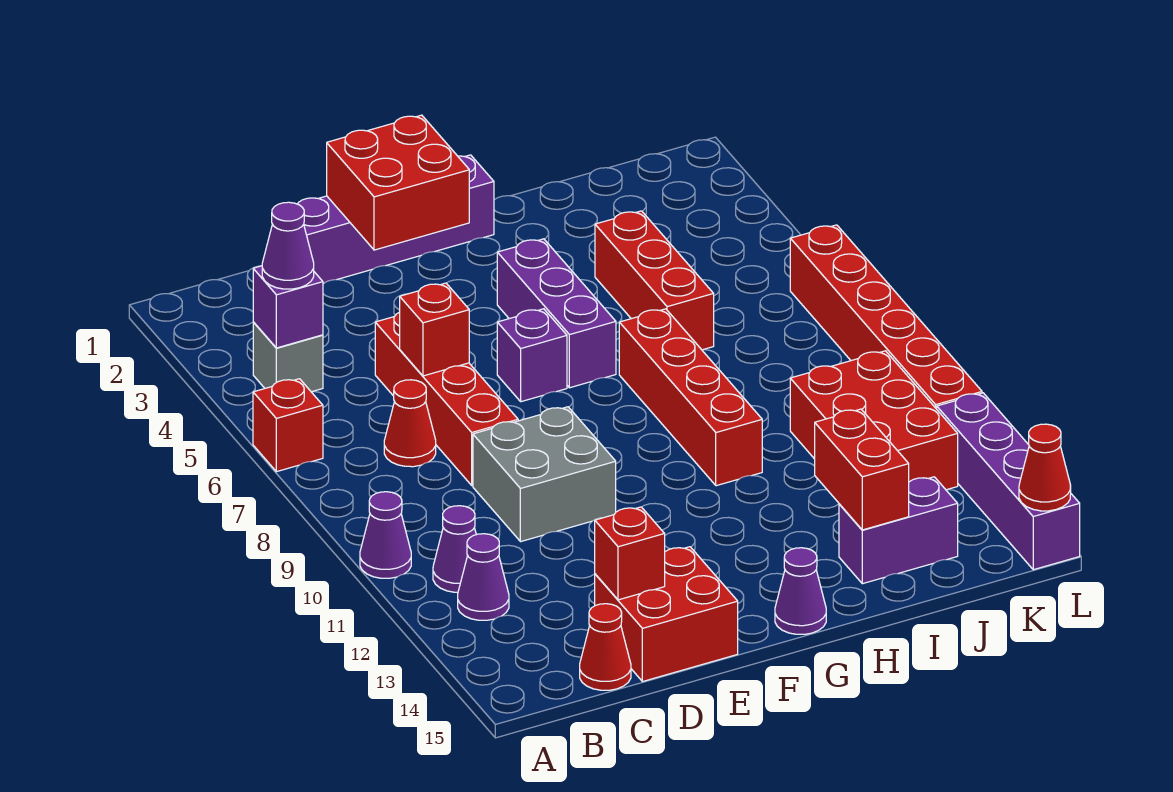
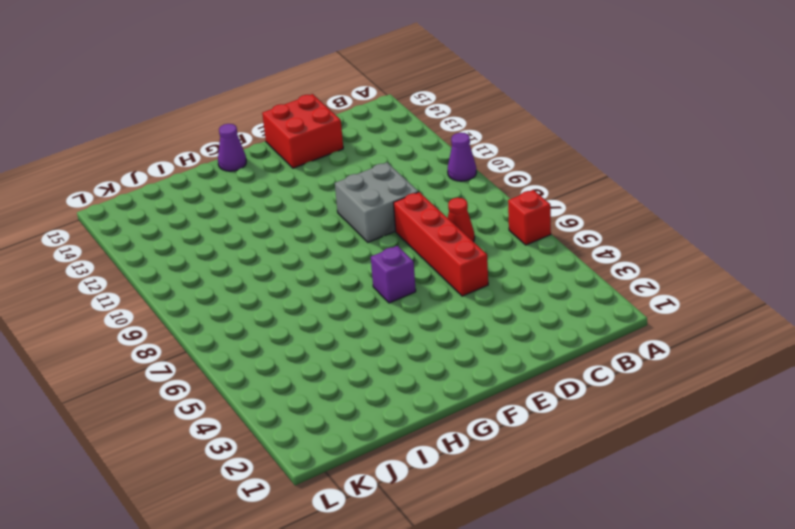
none -> grey 1x1 brick [253,322,323,392]
none -> purple 1x1 cone [433,506,476,592]
none -> purple 1x1 cone [458,534,509,620]

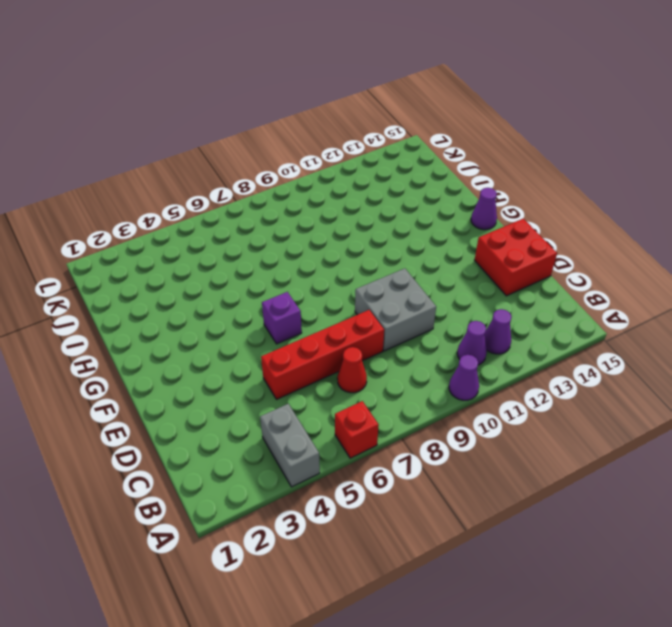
grey 1x2 brick [260,404,320,487] -> grey 1x1 brick [253,322,323,392]
none -> red 1x1 cone [580,604,631,690]
none -> purple 1x4 brick [298,155,494,284]
none -> purple 1x3 brick [497,239,616,388]

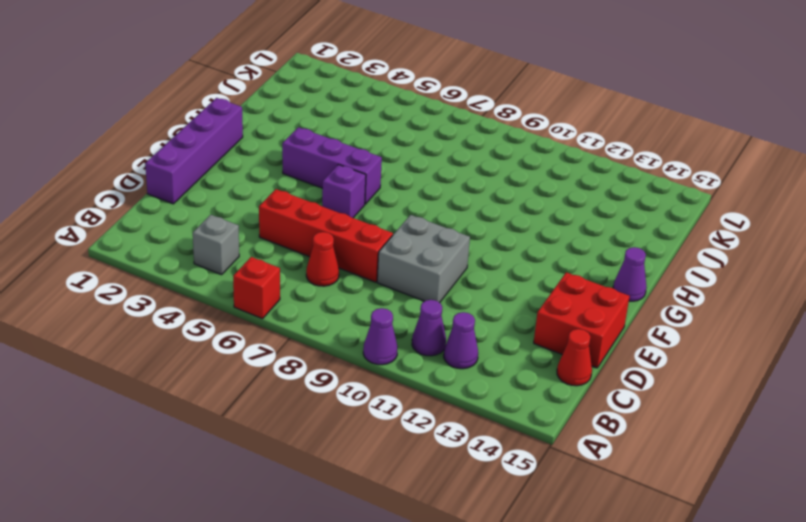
none -> red 1x4 brick [619,309,762,486]
none -> red 1x3 brick [595,211,714,350]
none -> purple 1x2 brick [839,477,958,584]

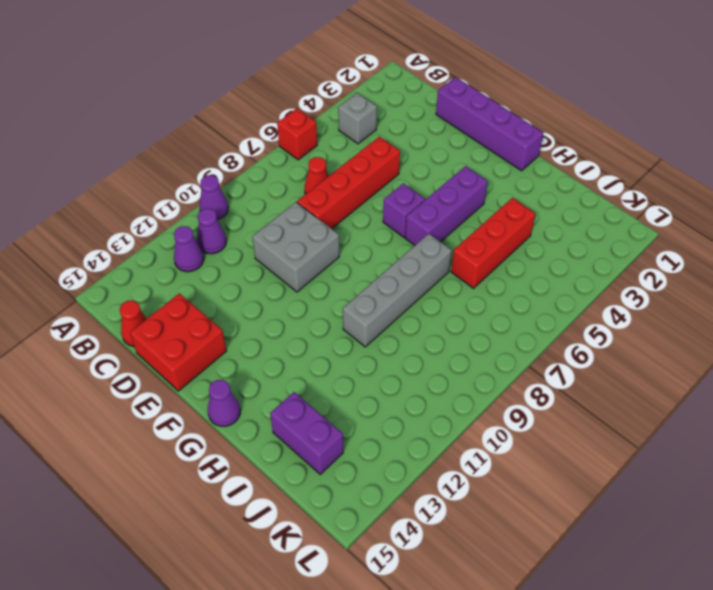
grey 1x4 brick [343,234,452,347] -> red 1x4 brick [619,309,762,486]
none -> red 2x3 brick [790,351,958,490]
none -> red 1x6 brick [790,225,982,409]
none -> purple 1x4 brick [937,393,1080,570]

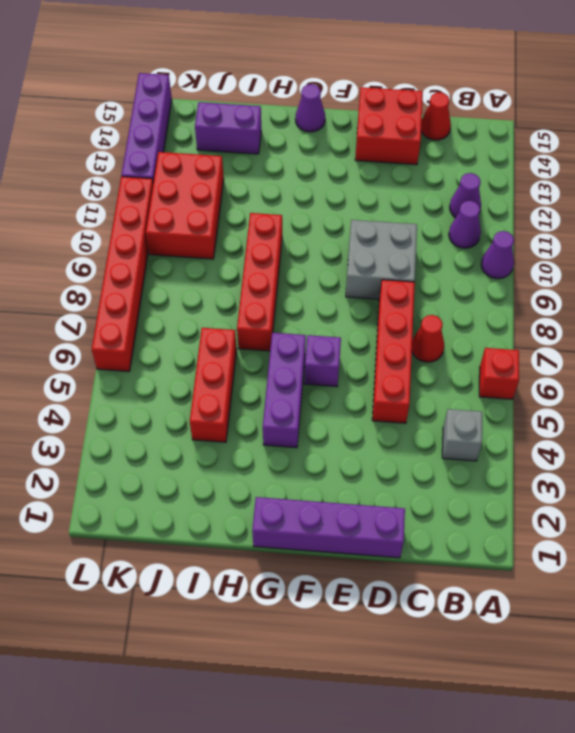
none -> purple 1x1 brick [253,266,323,348]
none -> red 1x1 brick [400,283,469,376]
none -> red 1x1 brick [595,507,665,600]

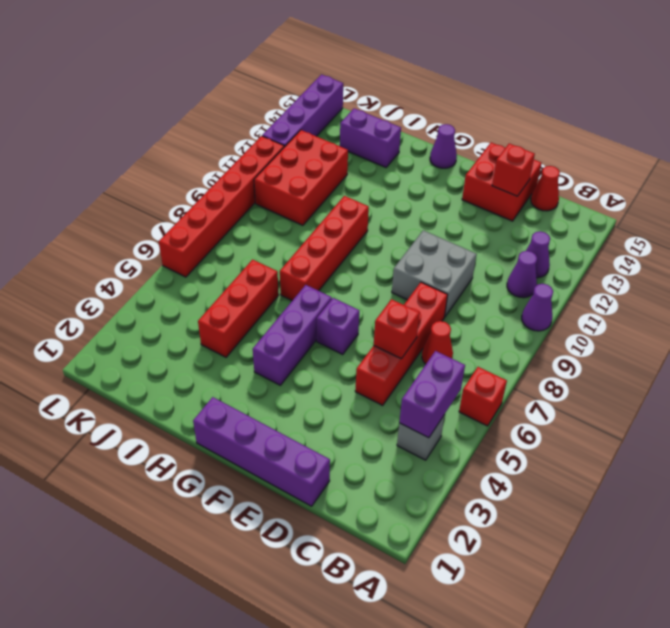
purple 1x2 brick [399,351,465,438] -> purple 1x1 brick [253,266,323,348]
none -> red 2x2 brick [327,115,469,250]
none -> red 1x2 brick [815,409,909,530]
none -> red 1x1 cone [1019,424,1071,511]

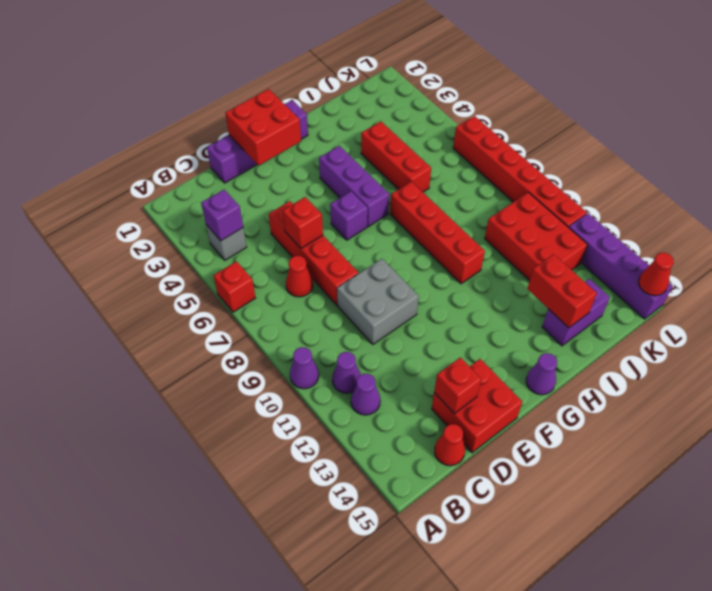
none -> purple 1x1 cone [262,202,314,289]

